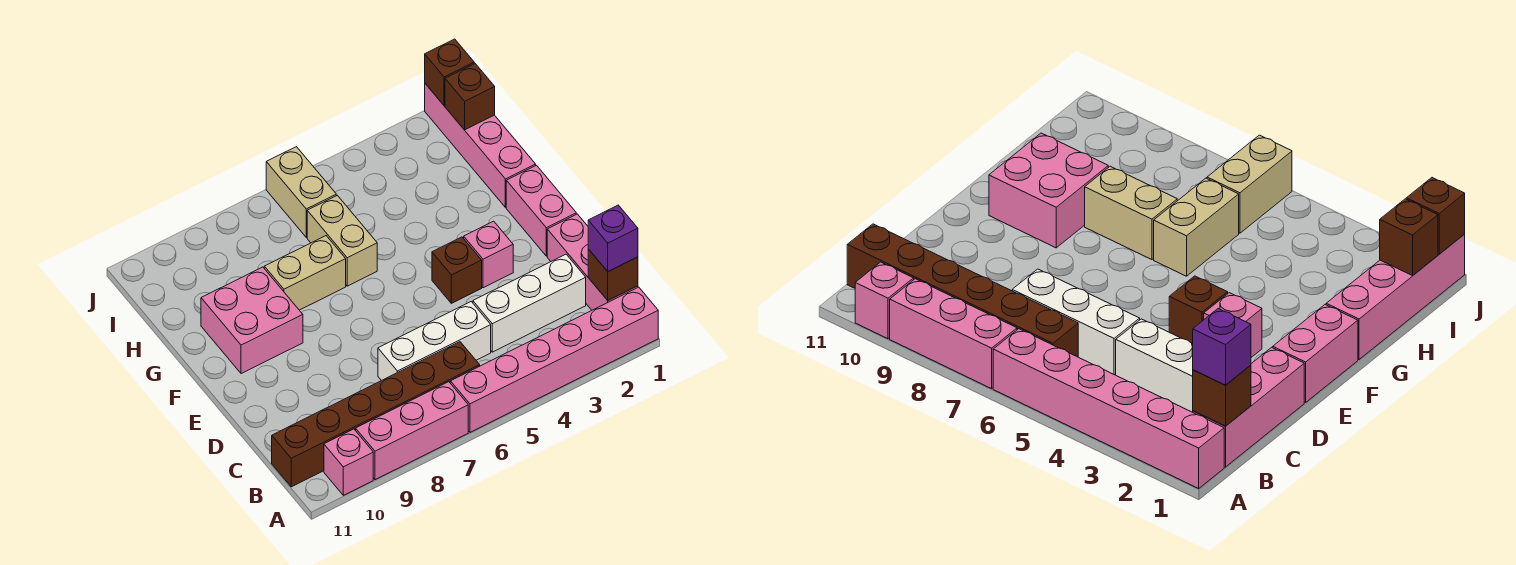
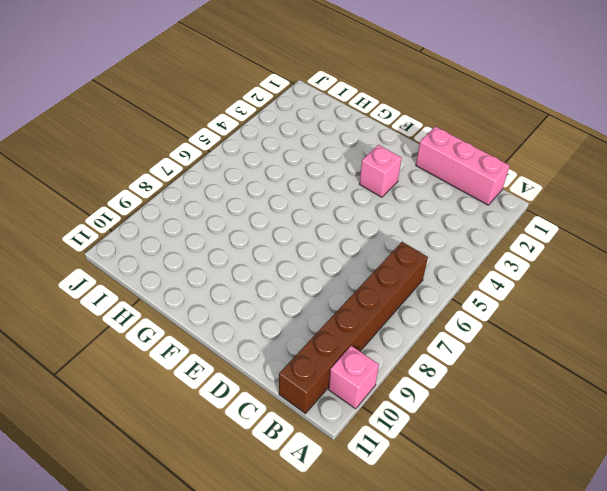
none -> pink 1x6 brick [450,287,658,432]
none -> pink 1x3 brick [356,382,468,480]
none -> white 1x3 brick [473,254,586,352]

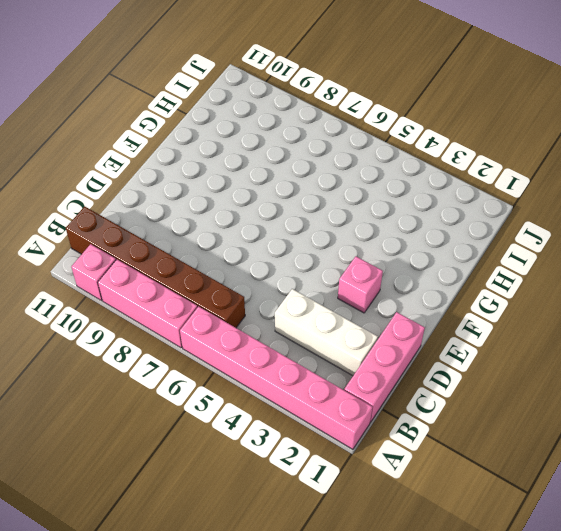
none -> white 1x3 brick [378,302,491,381]
none -> pink 1x2 brick [506,165,576,256]
none -> brown 1x1 brick [432,237,482,303]

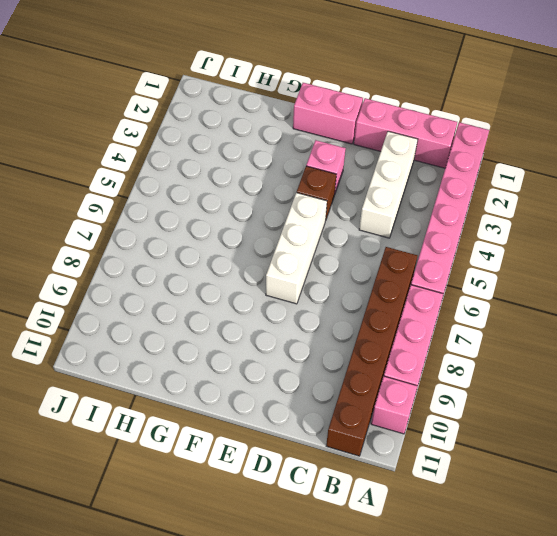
white 1x3 brick [266,193,327,304] -> white 1x3 brick moved to [378,302,491,381]
none -> pink 2x2 brick [201,267,303,374]
none -> pink 1x4 brick [425,84,536,207]
none -> tan 1x2 brick [307,195,377,286]

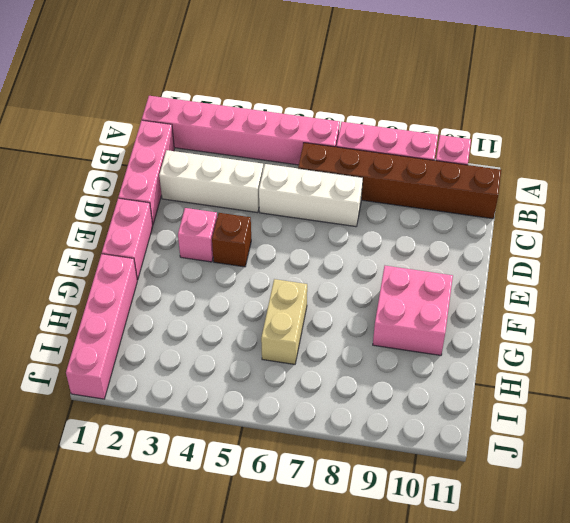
none -> tan 1x2 brick [264,236,346,310]
none -> tan 1x2 brick [266,147,336,237]
none -> brown 1x1 brick [588,249,638,300]

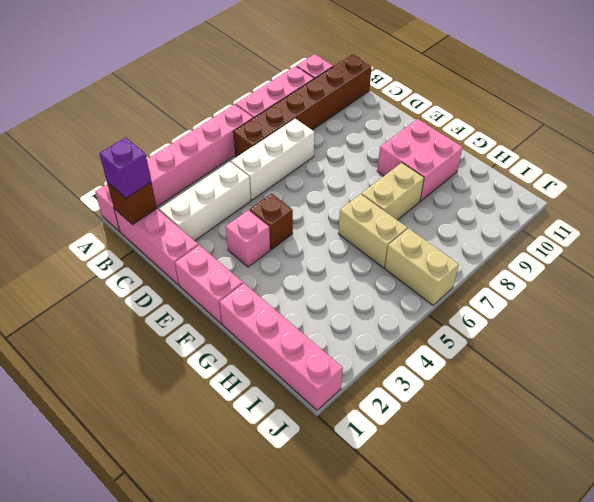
none -> brown 1x1 brick [445,63,495,130]
none -> brown 1x1 brick [425,39,474,105]

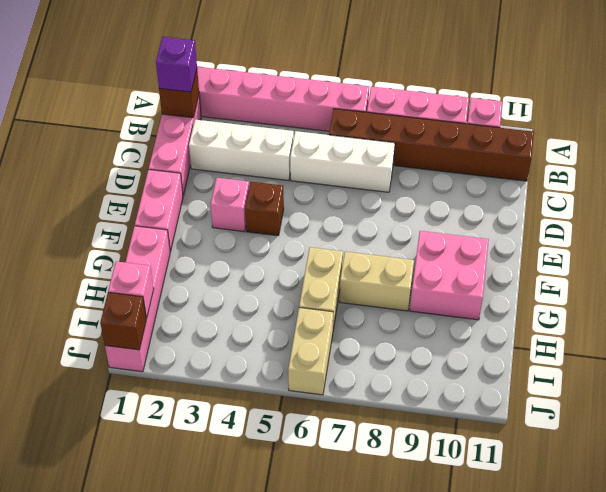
pink 1x1 brick [108,261,154,318] -> brown 1x1 brick [445,63,495,130]

